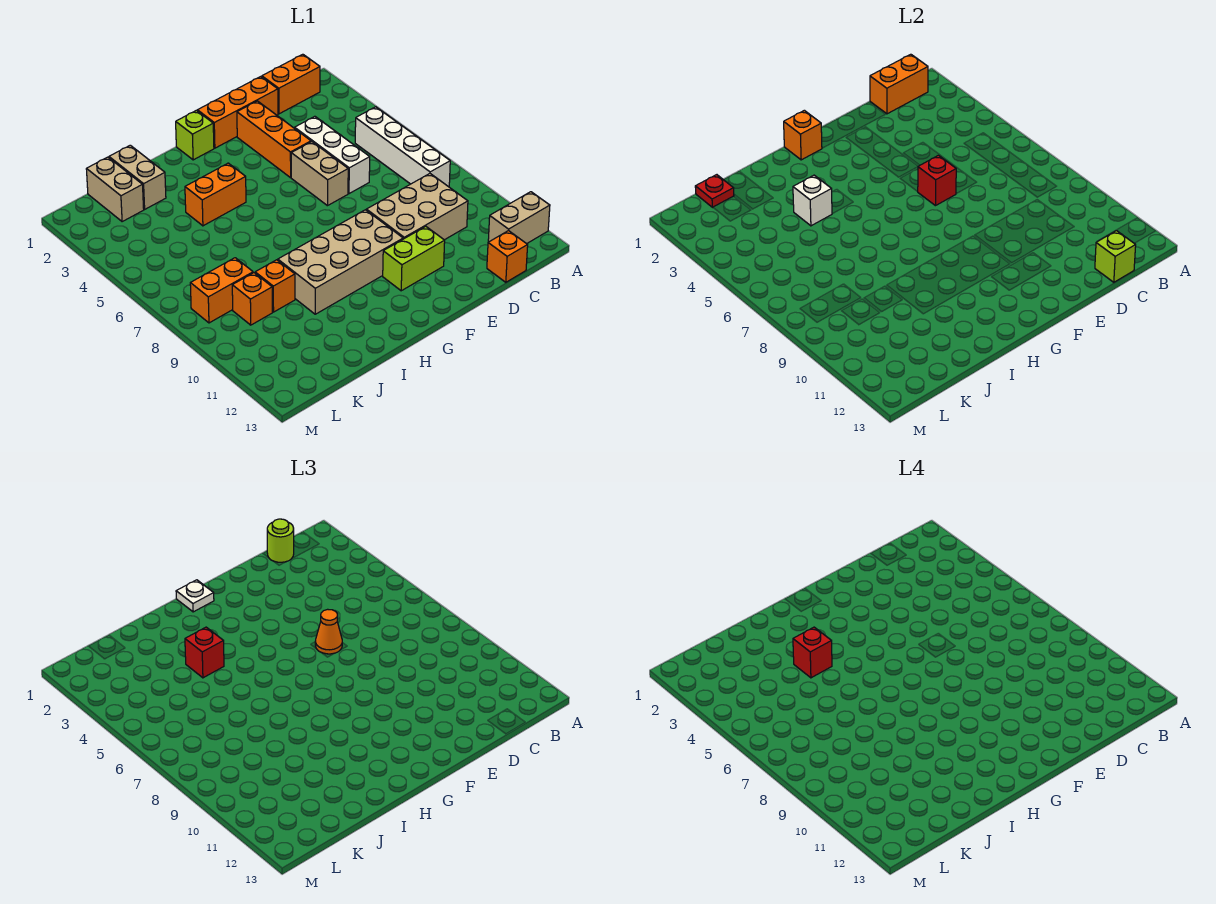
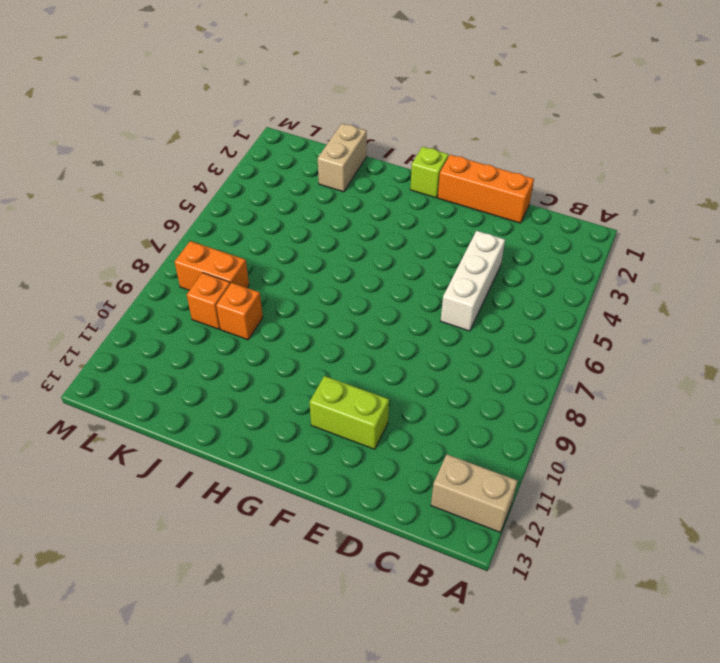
none -> orange 1x2 brick [262,54,320,114]
none -> white 1x4 brick [355,107,450,187]
none -> tan 2x3 brick [366,174,468,240]

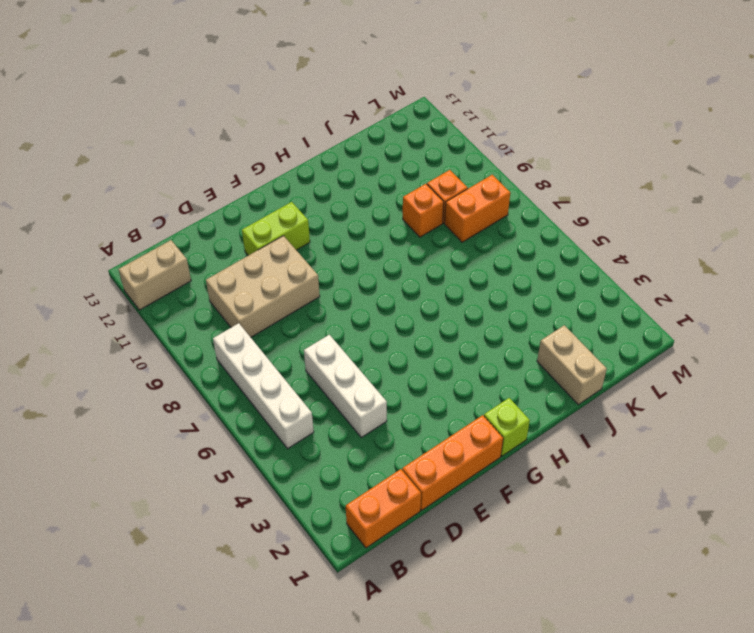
none -> orange 1x1 brick [487,231,528,282]
none -> orange 1x3 brick [237,101,311,178]
none -> tan 1x2 brick [291,142,348,206]

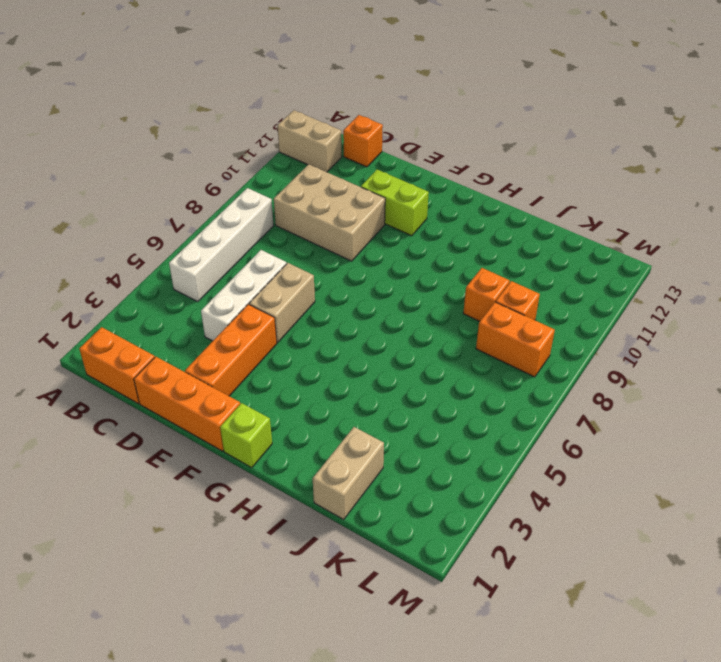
none -> tan 2x4 brick [278,210,403,314]
none -> orange 1x2 brick [185,163,246,226]
none -> tan 1x2 brick [86,157,144,222]

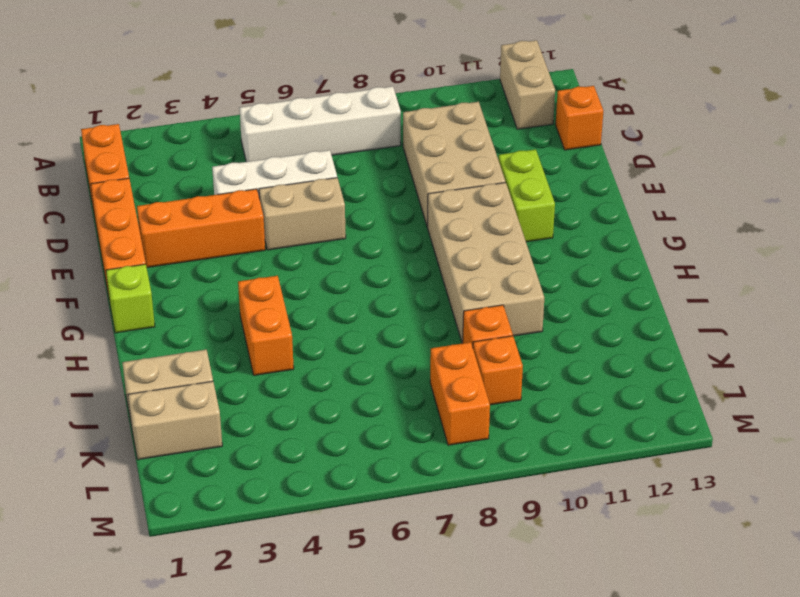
none -> orange 1x2 brick [870,54,928,114]
none -> lime 1x1 brick [1095,231,1136,282]
none -> red 1x1 brick [918,155,956,206]

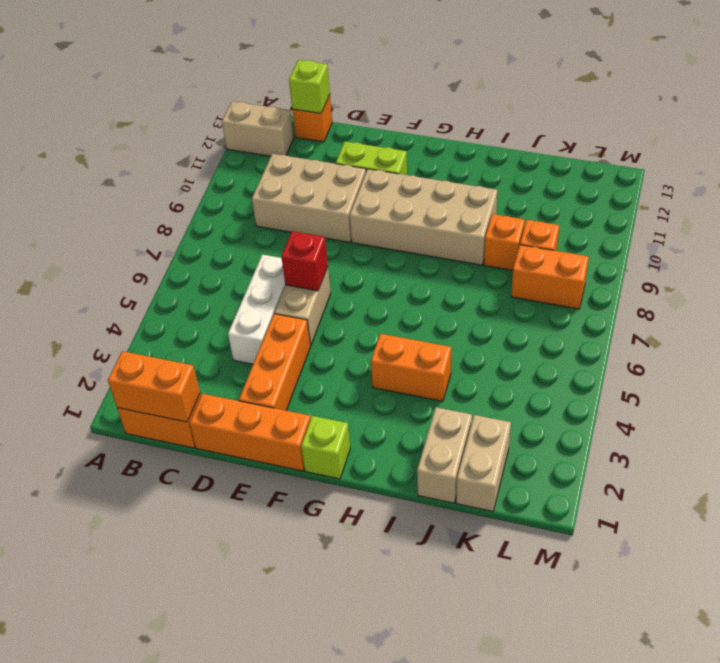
none -> white 1x4 brick [355,107,450,187]
none -> orange 1x1 brick [784,110,822,160]
none -> white 1x1 brick [793,175,832,226]

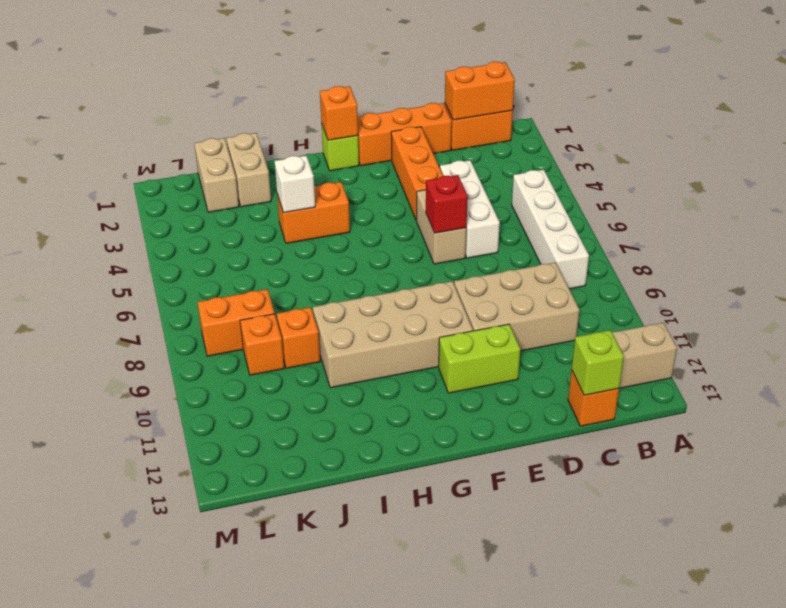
none -> red 1x1 plate [695,175,734,207]
none -> lime 1x1 round brick [267,519,294,562]
none -> orange 1x1 cone [315,609,342,654]

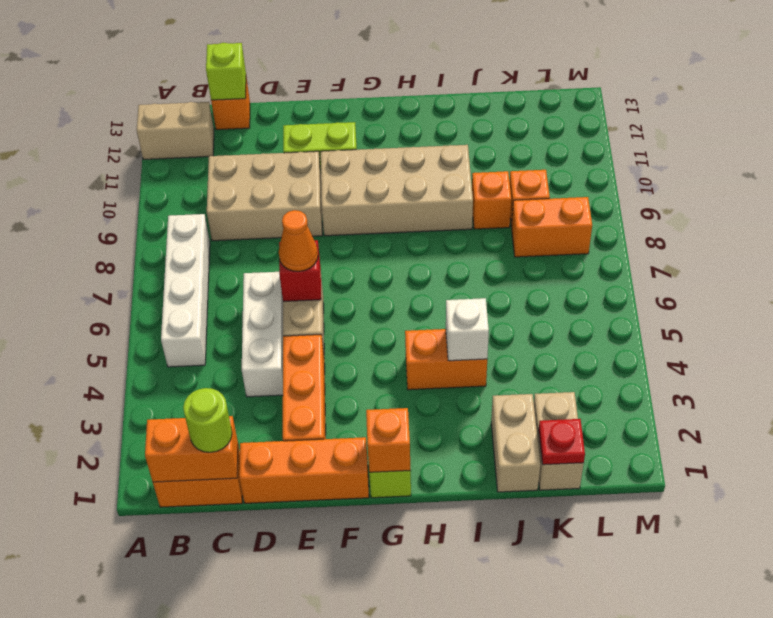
none -> white 1x1 plate [176,580,214,612]
none -> red 1x1 brick [185,627,224,678]
none -> red 1x1 brick [793,627,832,678]

